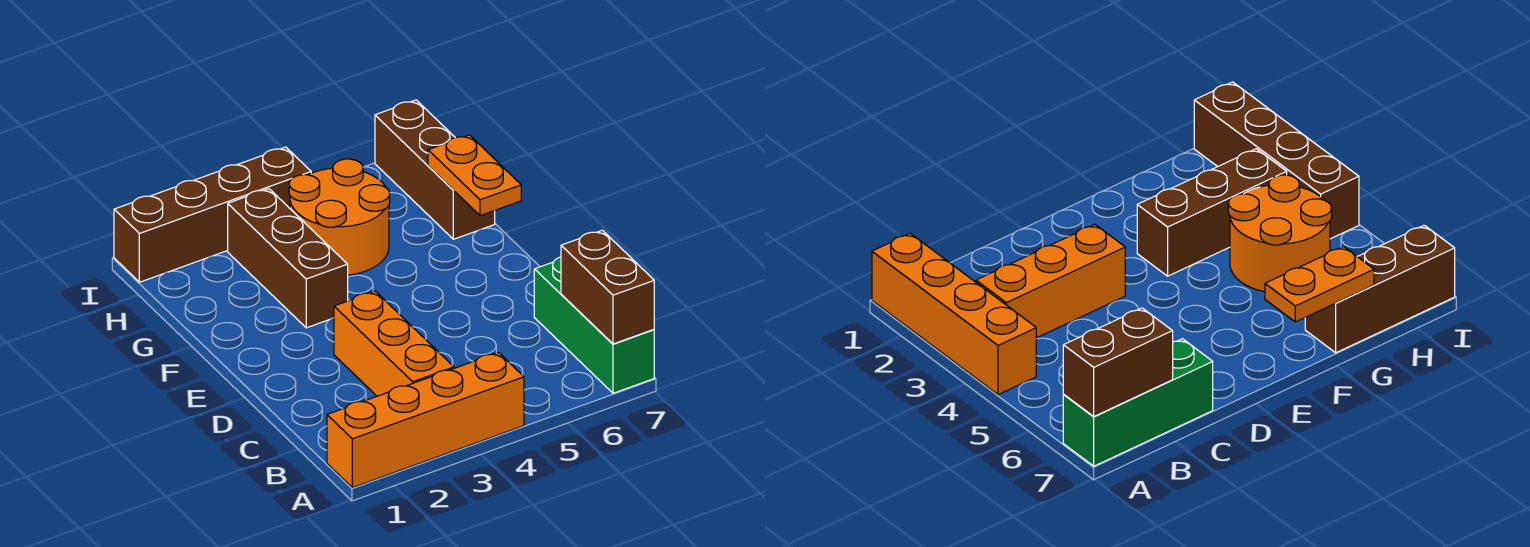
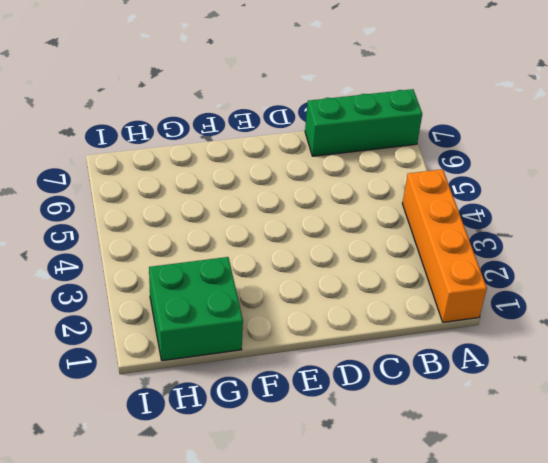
green 2x2 brick [149,257,243,361] -> none
none -> orange 1x3 brick [334,291,454,396]
none -> brown 1x3 brick [228,189,348,328]

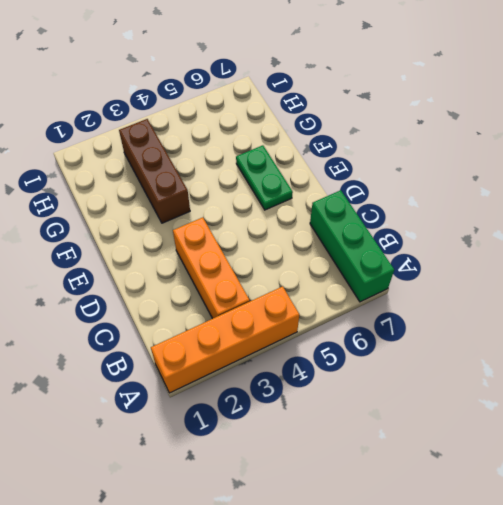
green 1x2 plate [236,145,293,210] -> none
none -> orange 2x2 round brick [289,159,390,275]
none -> brown 1x3 brick [375,100,495,239]

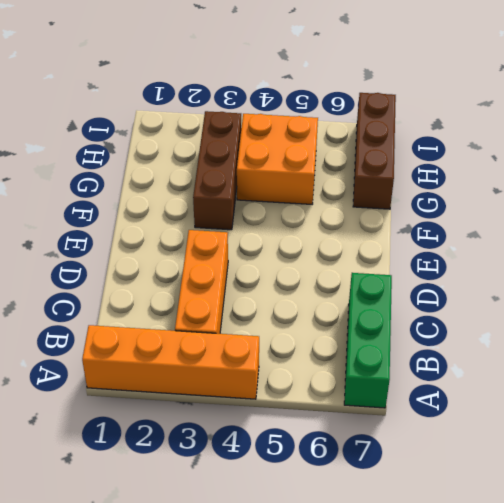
orange 2x2 brick [237,114,318,204] -> orange 2x2 round brick [289,159,390,275]
none -> brown 1x4 brick [114,147,311,282]
none -> brown 1x2 brick [561,230,654,344]

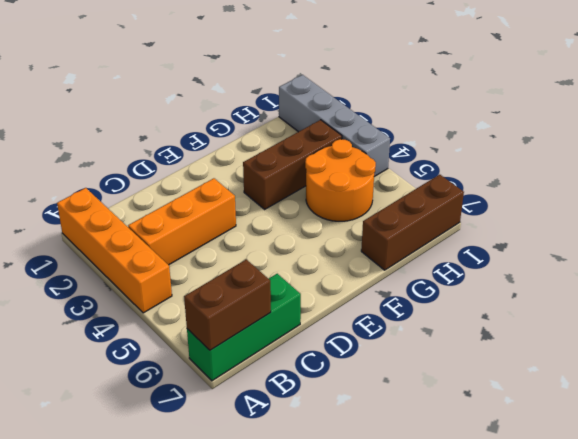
grey 1x4 brick [279,75,390,177] -> brown 1x4 brick [114,147,311,282]
none -> orange 1x2 plate [428,135,521,216]

